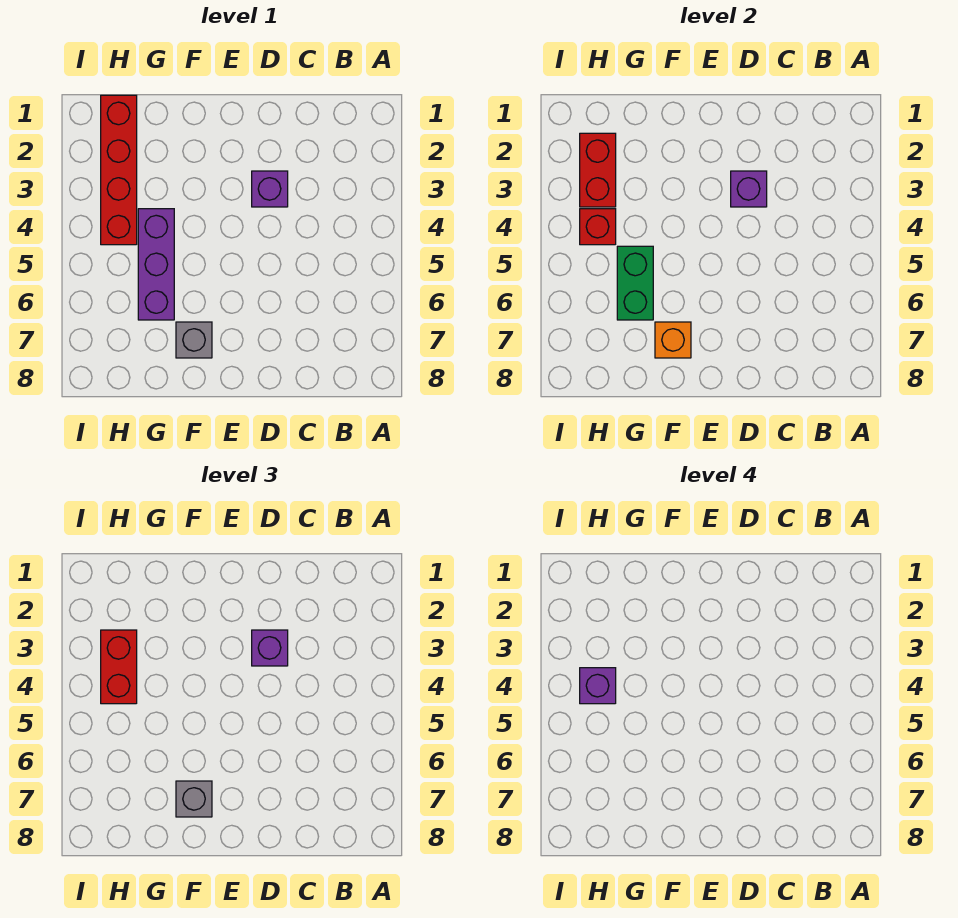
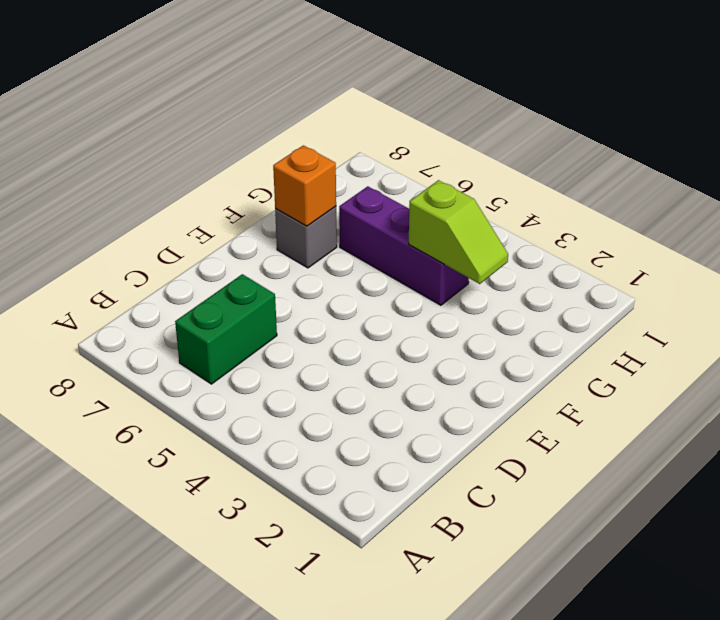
green 1x2 brick [175,274,277,384] -> green 1x2 brick turned to [617,246,653,320]
lime 1x2 slope [409,180,508,284] -> none
none -> purple 1x1 brick [252,171,288,207]
none -> red 1x4 brick [101,95,137,245]
none -> purple 1x1 brick [731,171,767,207]

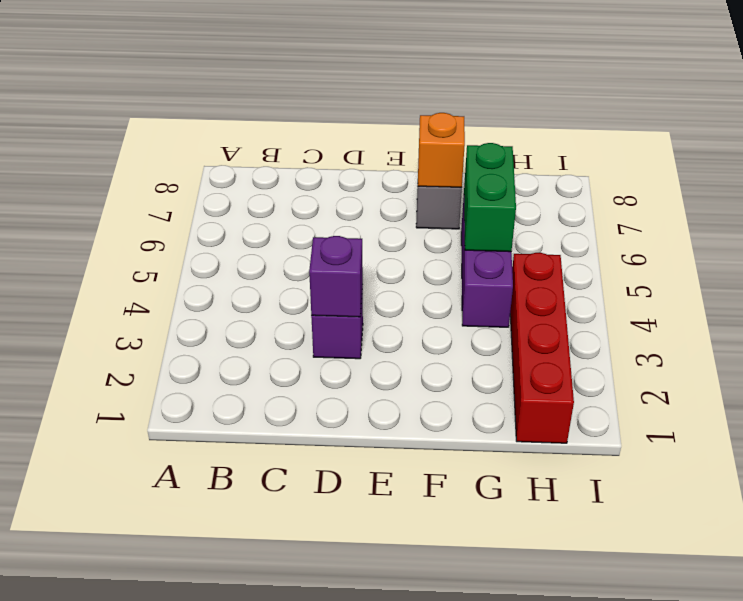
none -> red 1x2 brick [580,133,616,207]
none -> red 1x1 brick [580,209,616,245]
none -> purple 1x1 brick [252,630,288,666]

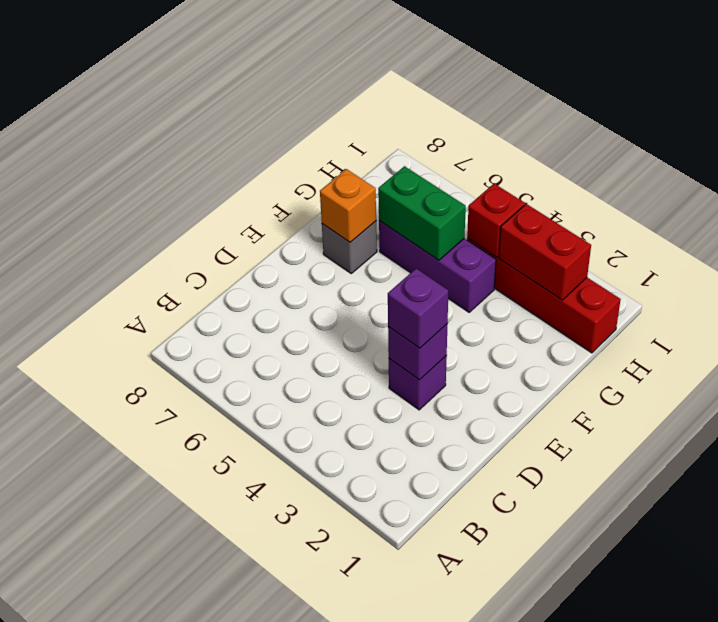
none -> grey 1x1 brick [176,781,212,817]
none -> red 1x2 brick [101,630,137,704]
none -> purple 1x1 brick [580,668,616,704]

